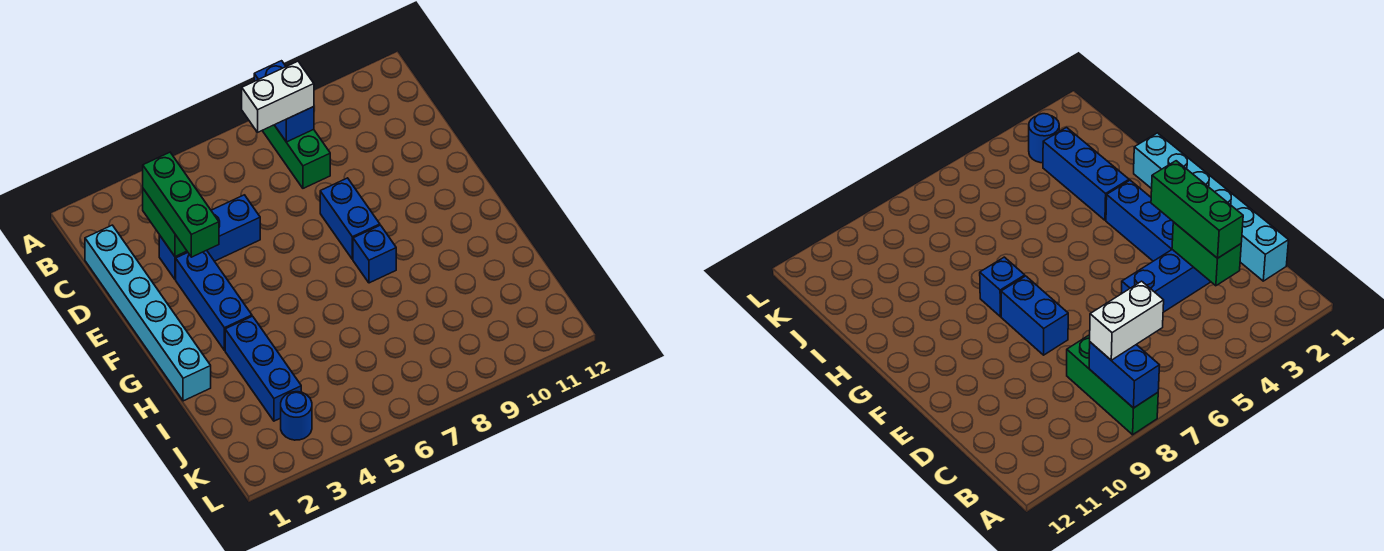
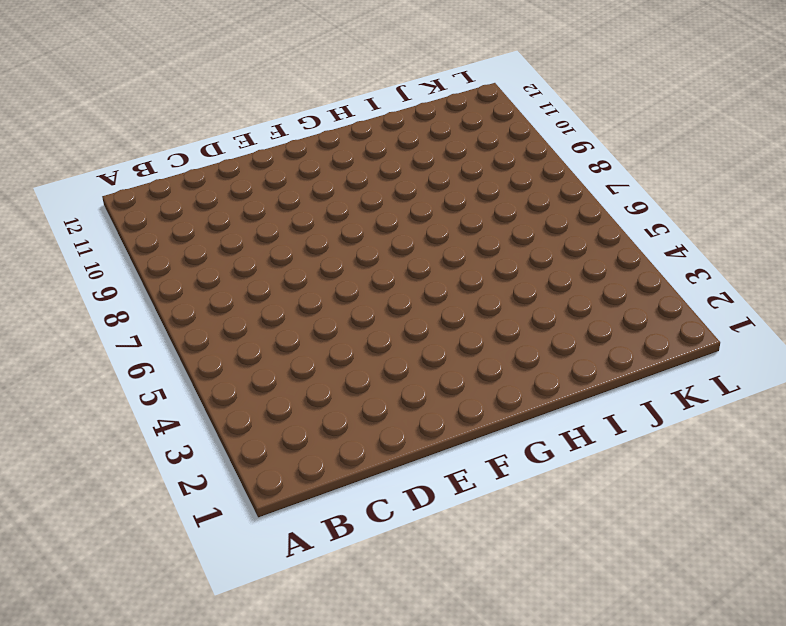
none -> green 1x3 brick [262,125,330,188]
none -> cyan 1x6 brick [85,225,211,401]
none -> blue 1x3 brick [159,195,260,279]

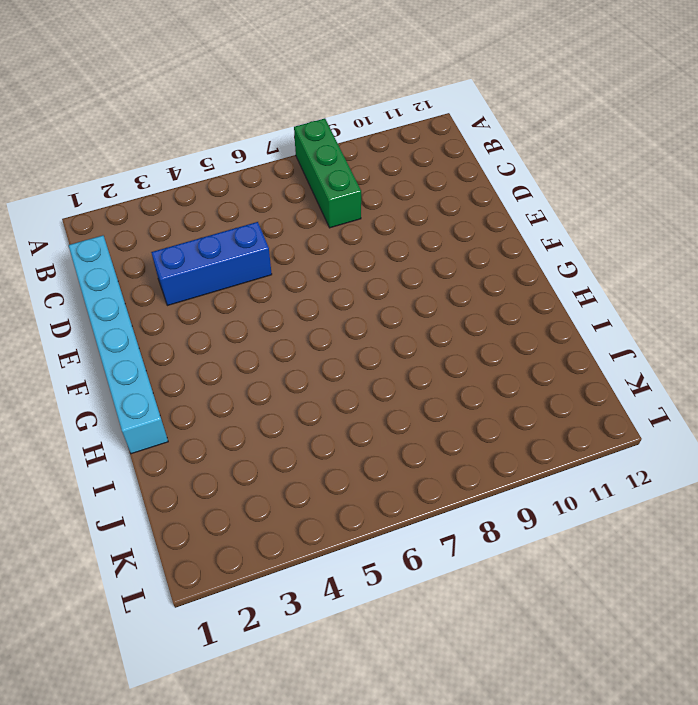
none -> blue 1x3 brick [176,250,252,350]
none -> blue 1x2 brick [320,178,380,259]
none -> blue 1x1 brick [353,225,396,283]

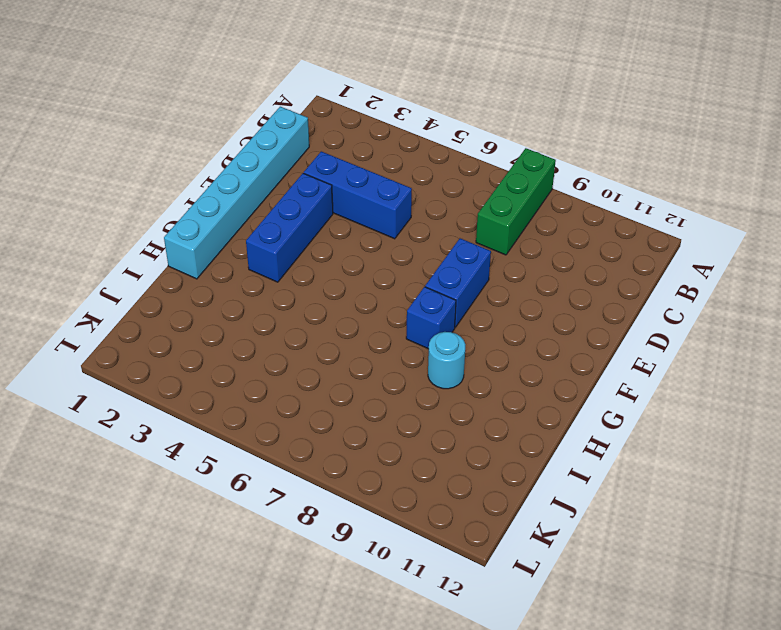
cyan 1x1 round brick [428,332,466,389] -> none
none -> blue 1x3 brick [225,316,301,421]
none -> blue 1x1 round brick [281,392,312,440]
none -> blue 1x2 brick [254,61,314,142]

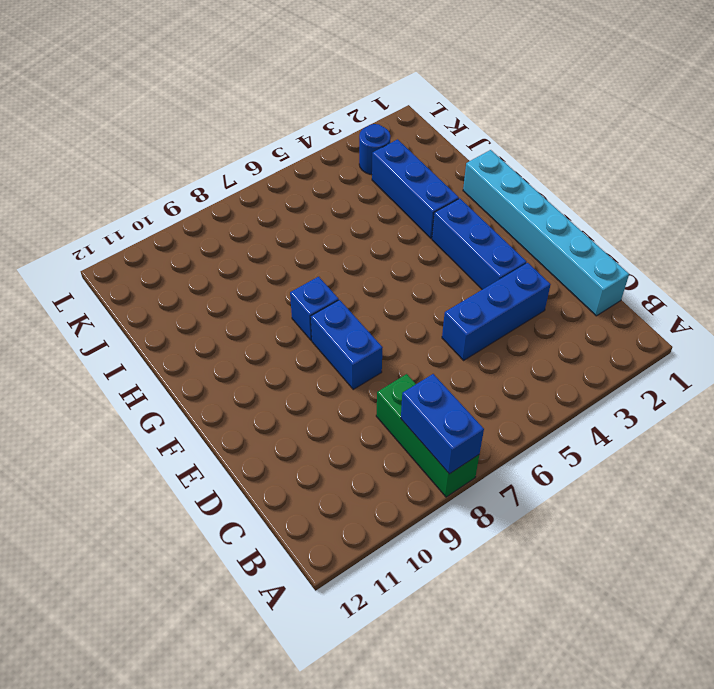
none -> green 1x2 brick [143,189,187,257]
none -> white 1x2 brick [242,61,314,132]
none -> green 1x3 brick [143,152,219,257]

